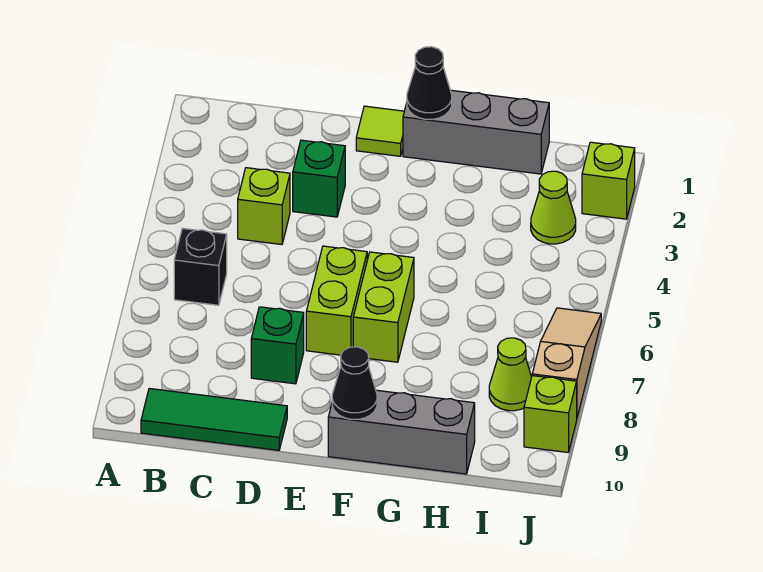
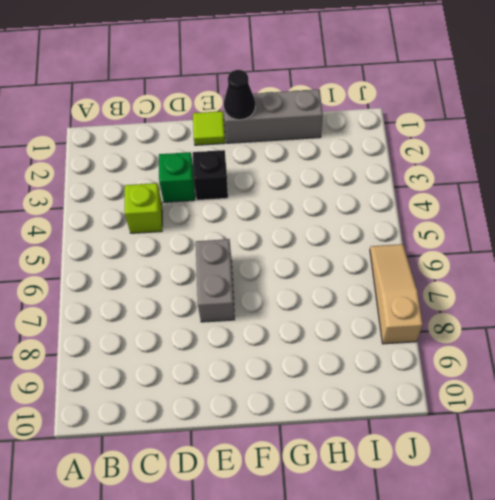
black 1x1 brick [193,150,228,200] -> black 1x1 brick moved to [174,228,227,305]
grey 1x2 brick [196,239,235,322] -> lime 1x2 brick [306,246,367,355]
none -> green 1x3 tile [141,388,287,450]
none -> green 1x1 brick [251,307,304,384]
none -> lime 1x2 brick [353,252,414,362]

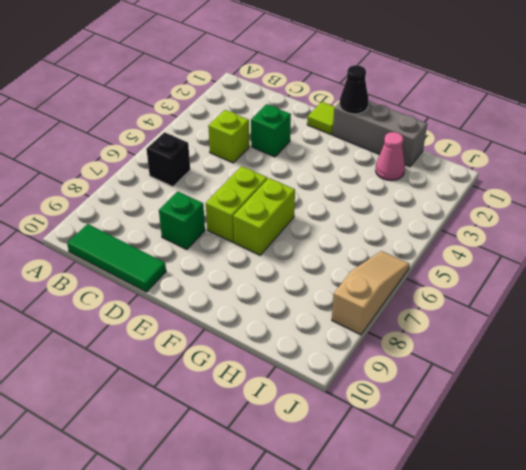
pink 1x1 cone [376,132,405,181] -> none
none -> grey 1x3 brick [328,390,475,474]
none -> lime 1x1 cone [531,171,576,244]
none -> lime 1x1 cone [489,338,532,411]

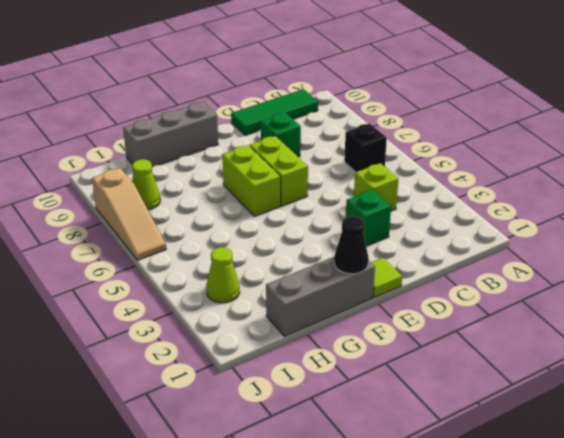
none -> lime 1x1 brick [582,142,635,219]
none -> lime 1x1 brick [524,376,577,452]
none -> black 1x1 cone [332,347,377,420]

